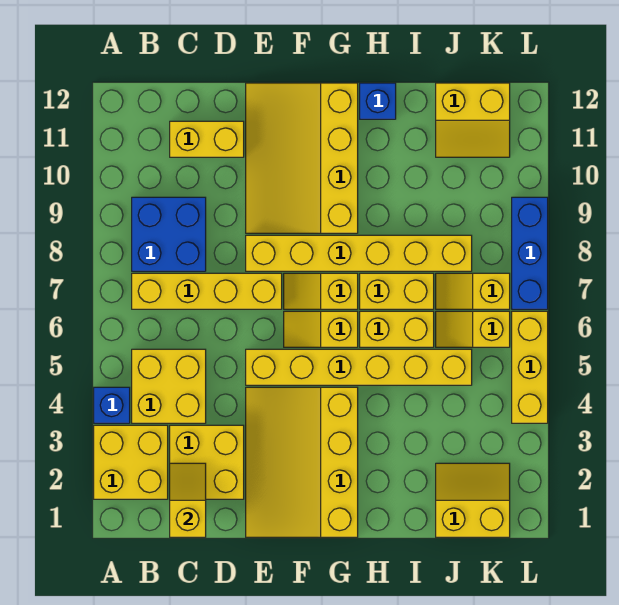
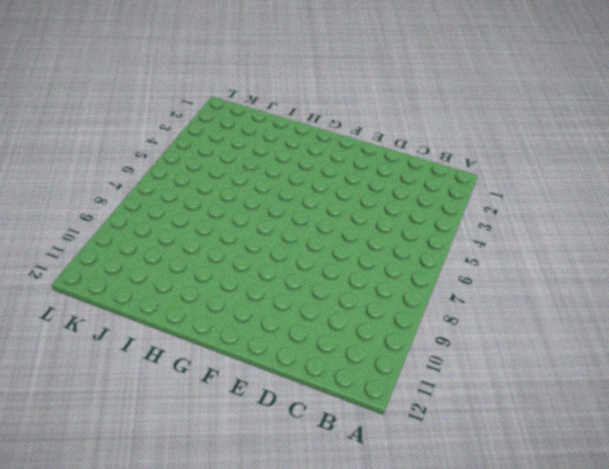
none -> yellow 2x2 brick [94,425,168,499]
none -> blue 1x1 brick [94,387,130,423]
none -> yellow 2x2 brick [132,349,206,423]

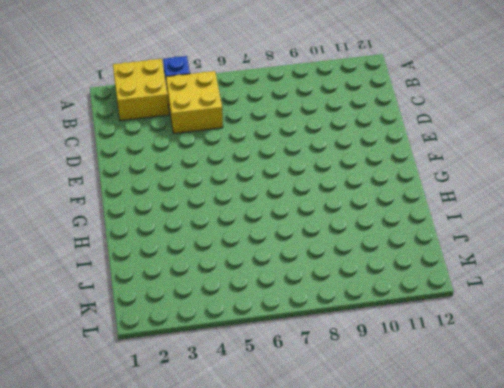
none -> yellow 1x4 brick [132,273,282,309]
none -> blue 2x2 brick [132,197,206,271]
none -> yellow 2x2 brick [170,425,244,499]

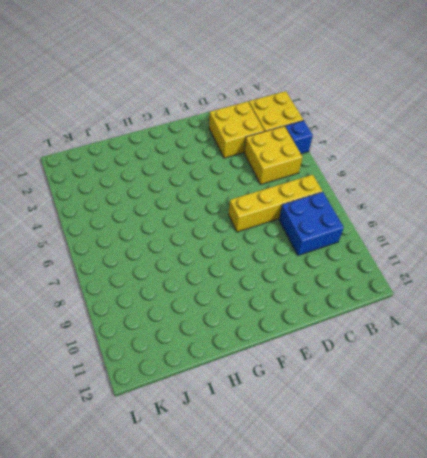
none -> yellow 1x2 brick [170,121,244,157]
none -> yellow 3x4 slope [246,387,358,537]
none -> yellow 1x6 brick [246,349,472,385]

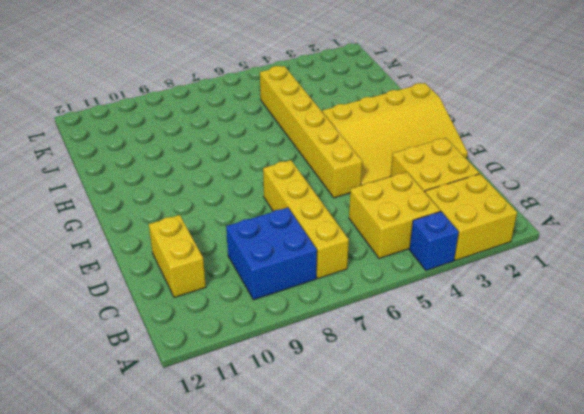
none -> yellow 1x6 brick [246,235,472,271]
none -> yellow 3x4 slope [246,83,358,233]
none -> yellow 1x2 slope [284,311,358,347]

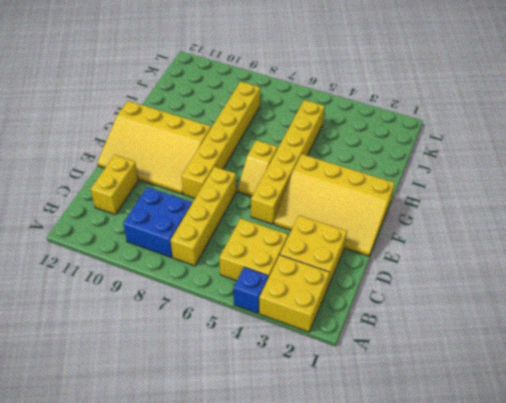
none -> yellow 1x2 slope [284,273,358,309]
none -> yellow 1x2 brick [360,311,434,347]
none -> yellow 1x2 brick [360,273,434,309]

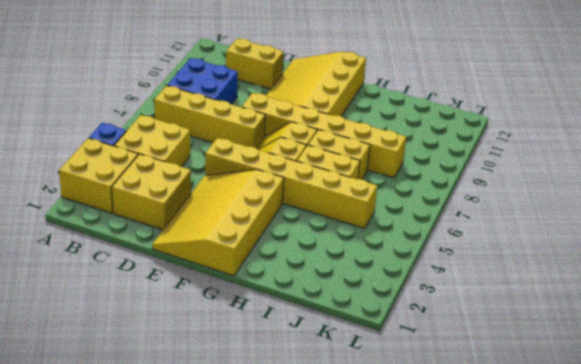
none -> blue 1x1 brick [360,83,396,119]
none -> yellow 2x2 slope [436,463,510,537]
none -> yellow 1x2 slope [436,311,510,347]

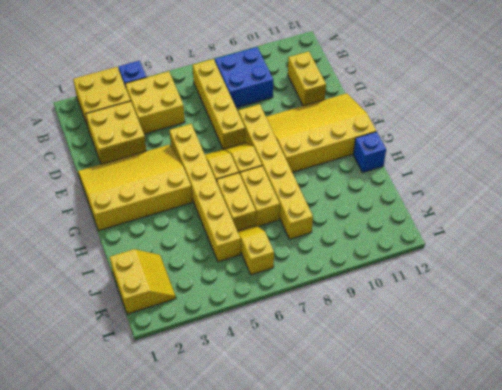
none -> yellow 1x2 slope [436,273,510,309]
none -> yellow 2x2 slope [436,83,510,157]
none -> yellow 1x3 brick [512,311,548,423]

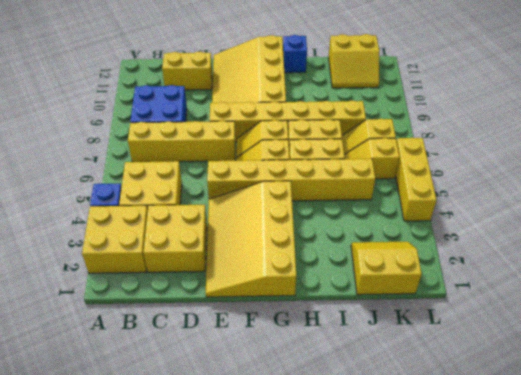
none -> blue 1x3 brick [512,197,548,309]
none -> yellow 1x2 slope [170,463,206,537]

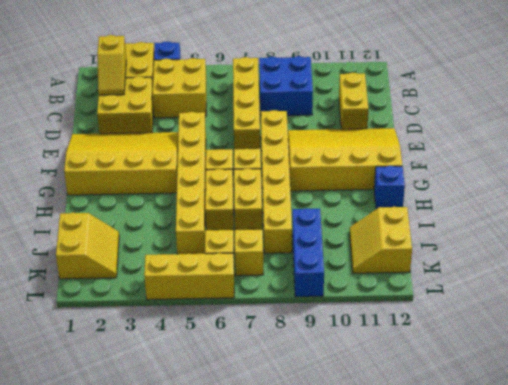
yellow 1x2 slope [97,35,126,95] -> yellow 1x2 slope turned to [170,463,206,537]
blue 1x3 brick [292,208,324,297] -> blue 1x3 brick turned to [512,197,548,309]

